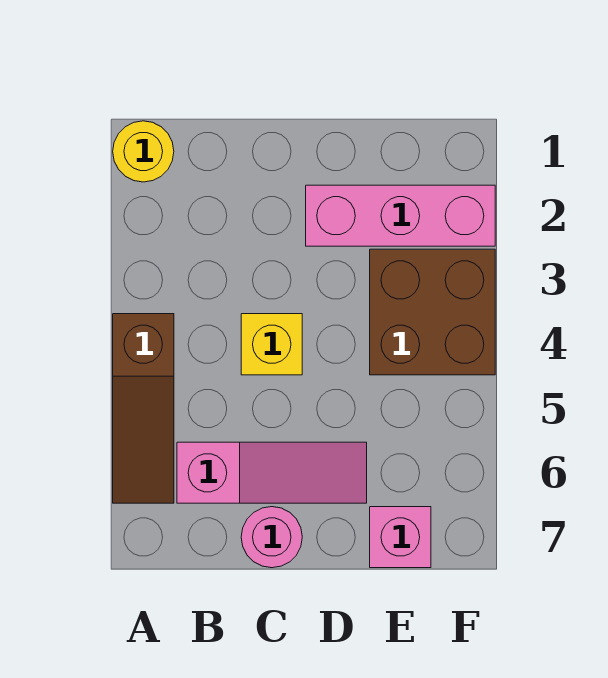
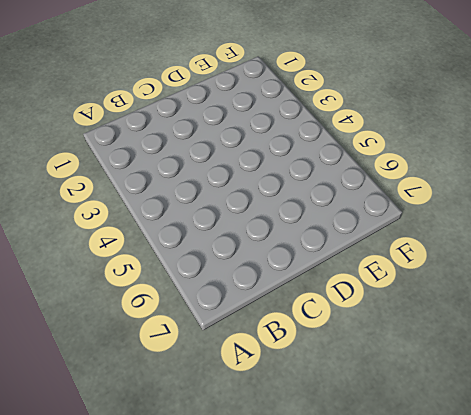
none -> yellow 1x1 round brick [113,121,174,182]
none -> brown 1x3 slope [113,314,174,503]

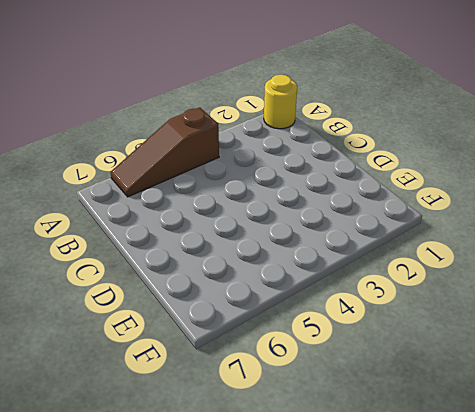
none -> pink 1x3 slope [177,442,367,503]
none -> yellow 1x1 brick [241,314,302,375]

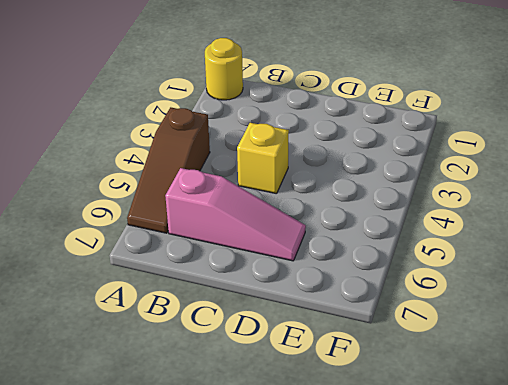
none -> pink 1x1 round brick [241,507,302,568]
none -> pink 1x3 brick [306,185,495,246]

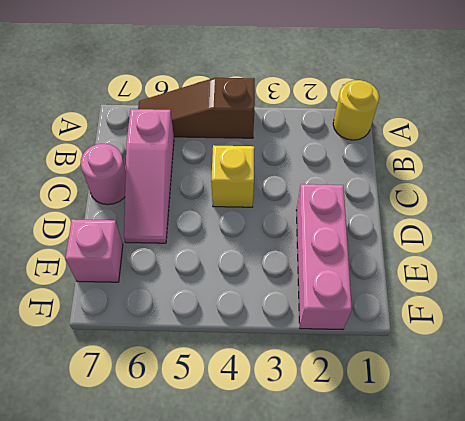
none -> brown 2x2 brick [370,249,495,375]

